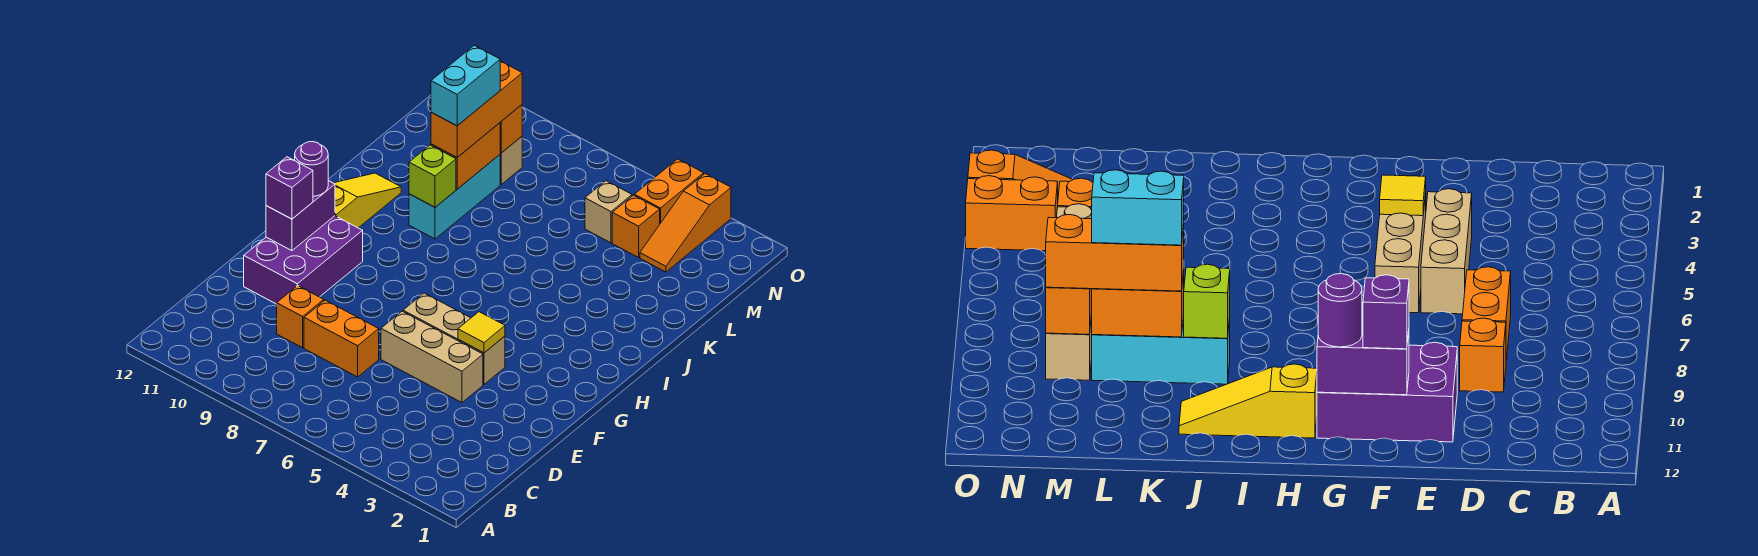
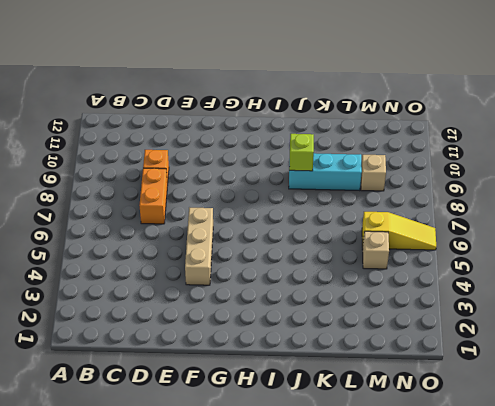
yellow 1x3 slope [362,212,436,250] -> yellow 1x3 slope moved to [334,173,401,228]
none -> tan 1x3 brick [381,311,483,403]
none -> purple 2x3 brick [244,216,363,304]
none -> orange 1x3 slope [640,174,731,272]

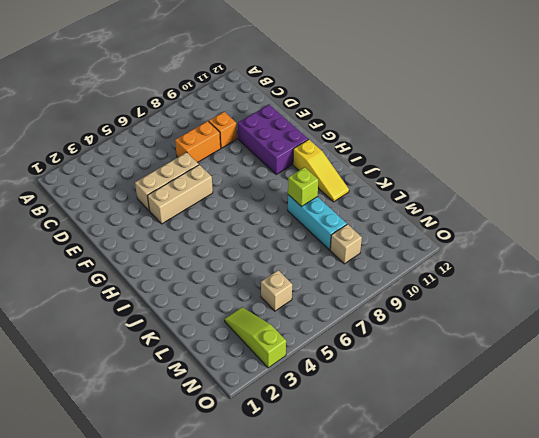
lime 1x3 slope [225,307,286,368] -> orange 1x3 slope [640,174,731,272]
none -> orange 1x1 brick [612,195,660,257]
none -> orange 1x2 brick [634,159,704,223]
none -> yellow 1x1 tile [458,312,505,353]

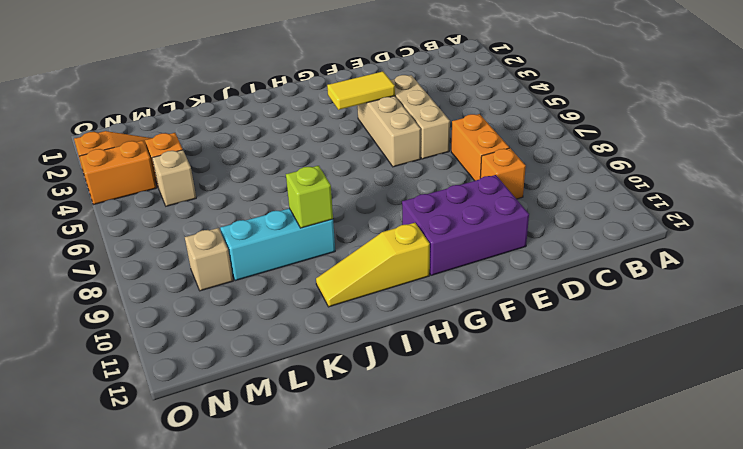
yellow 1x2 tile [327,71,395,110] -> yellow 1x1 tile [458,312,505,353]
none -> purple 1x2 brick [266,181,335,251]
none -> orange 1x2 brick [431,123,500,189]
none -> orange 1x1 brick [500,105,522,153]

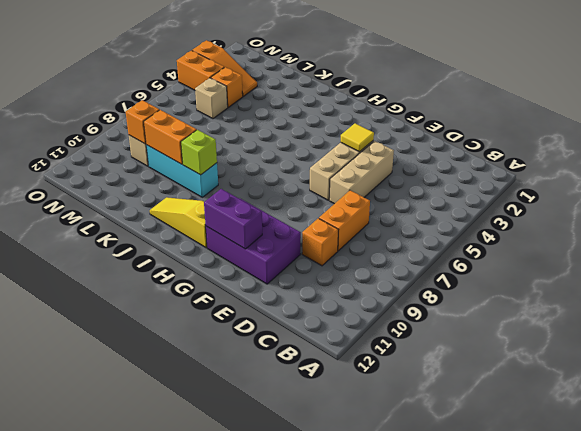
none -> purple 1x1 brick [266,157,313,219]
none -> purple 1x1 round brick [295,142,328,196]
none -> orange 1x3 brick [431,61,522,157]

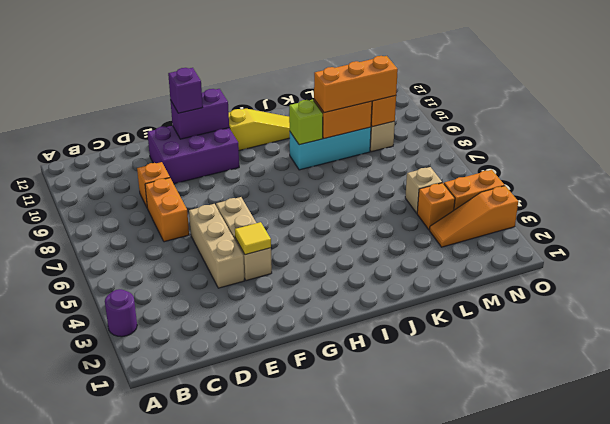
purple 1x1 round brick [105,289,137,337] -> purple 1x1 round brick moved to [295,142,328,196]
none -> cyan 1x2 brick [431,45,500,126]

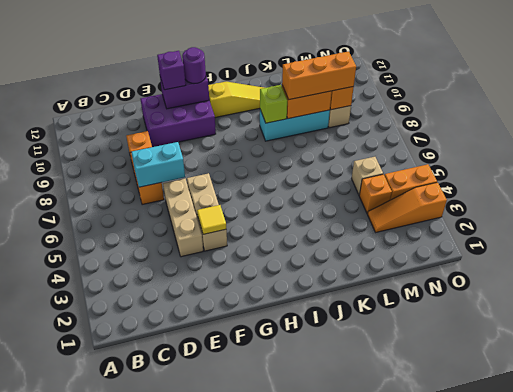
cyan 1x2 brick [131,142,185,187] -> cyan 1x2 brick moved to [431,45,500,126]

